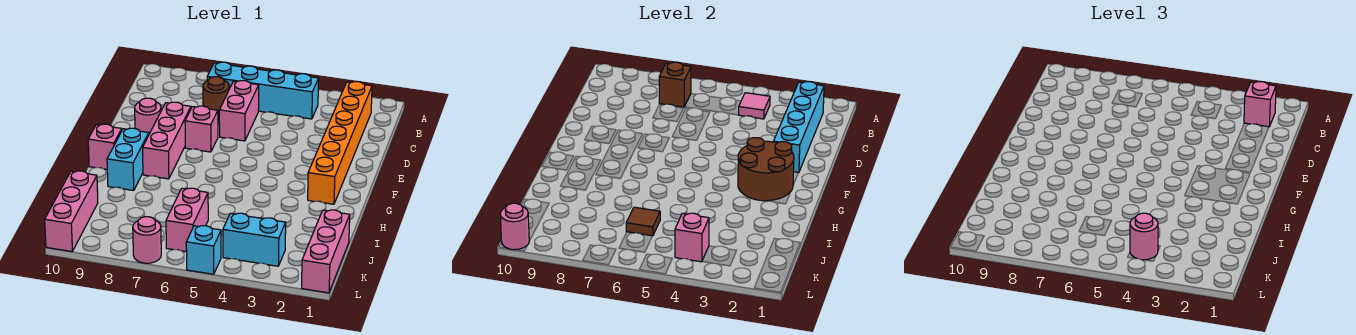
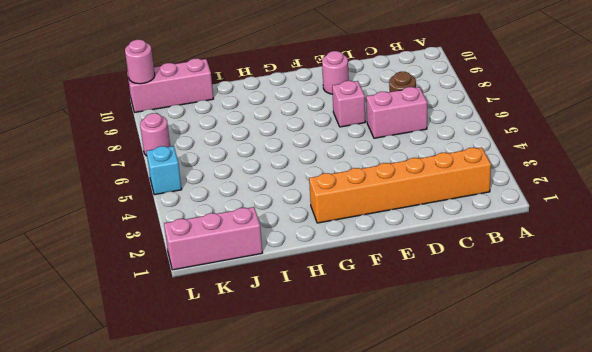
none -> cyan 1x4 brick [207,62,319,119]
none -> pink 1x3 brick [143,102,191,179]
none -> cyan 1x2 brick [107,128,149,190]

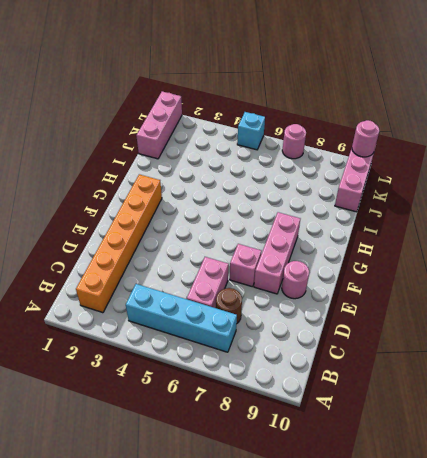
none -> cyan 1x2 brick [107,128,149,190]
none -> pink 1x1 brick [88,124,122,169]
none -> pink 1x2 brick [166,188,208,252]

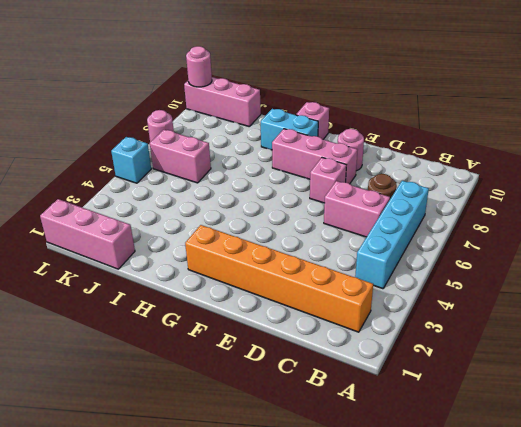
none -> cyan 1x2 brick [223,213,286,266]
none -> cyan 1x4 brick [773,82,824,173]
none -> pink 1x1 tile [739,93,770,119]

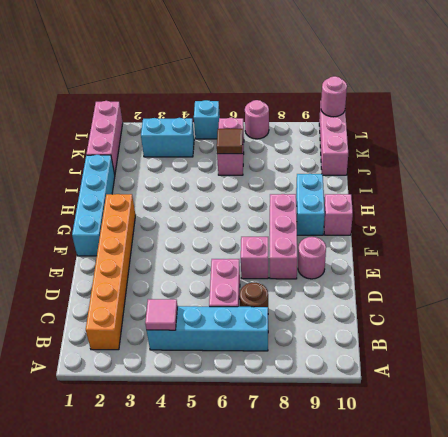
cyan 1x4 brick [72,155,115,256] -> cyan 1x4 brick moved to [773,82,824,173]
none -> brown 1x1 brick [659,62,691,107]
none -> brown 2x2 round brick [738,138,794,201]
none -> pink 1x1 brick [675,213,709,262]

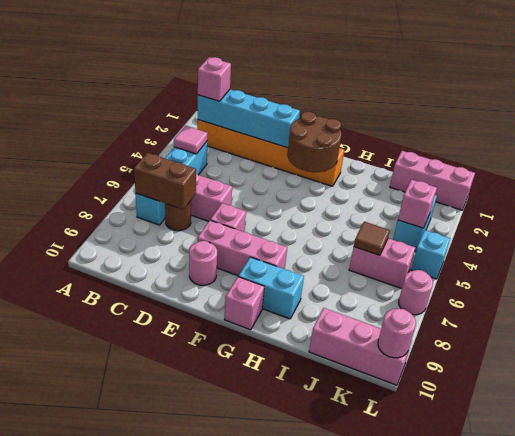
brown 1x2 brick [134,153,196,210] -> brown 1x1 brick [659,62,691,107]
none -> pink 1x1 round brick [1130,213,1158,260]

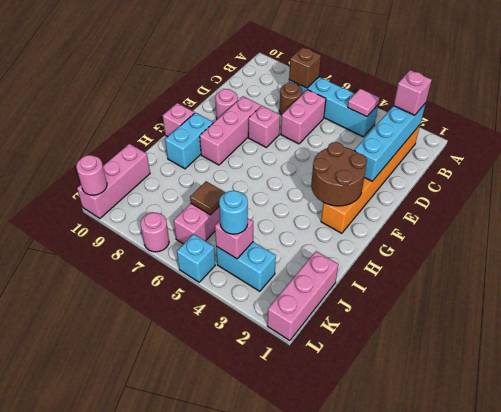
cyan 1x1 round brick [219,191,248,234] -> pink 1x1 round brick [1130,213,1158,260]

